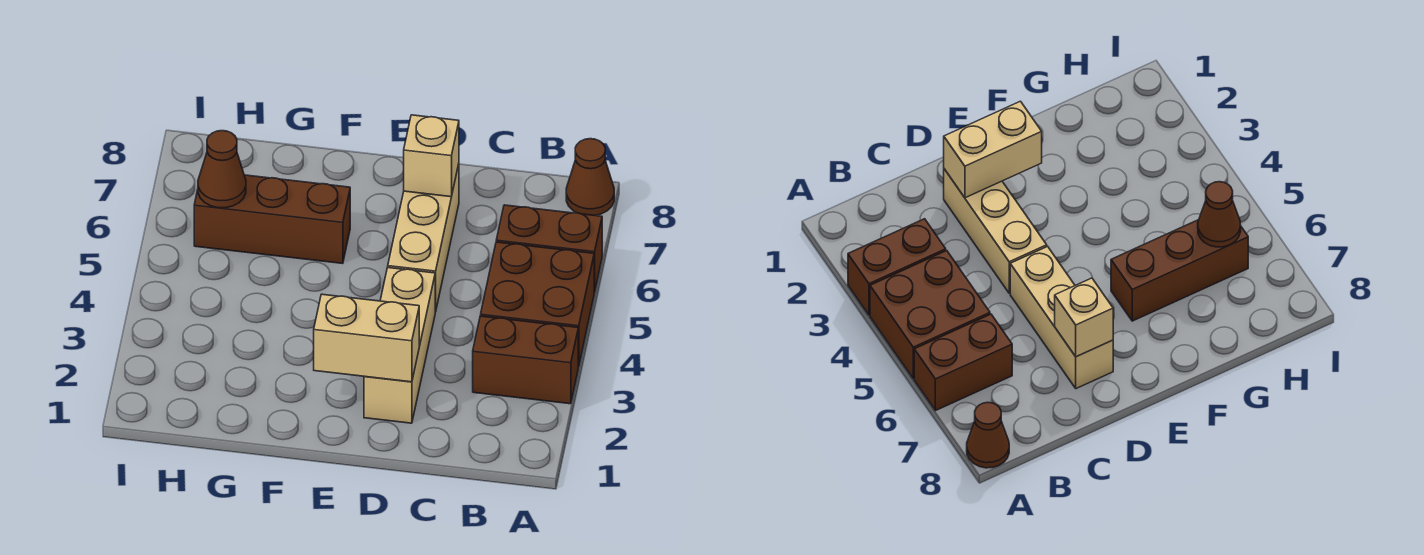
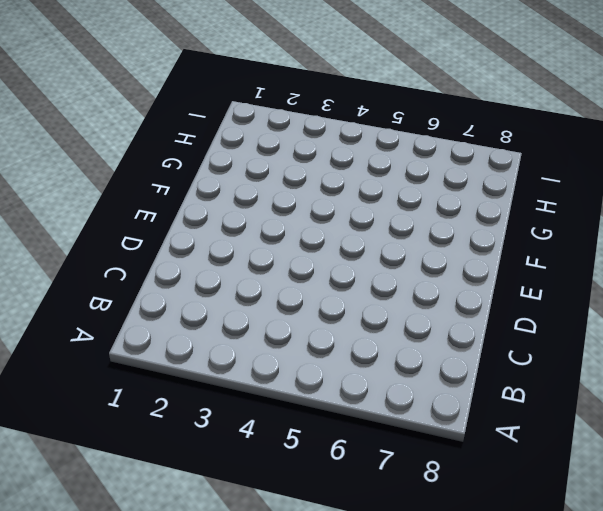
none -> brown 1x2 brick [473,316,578,404]
none -> brown 2x2 brick [481,242,594,367]

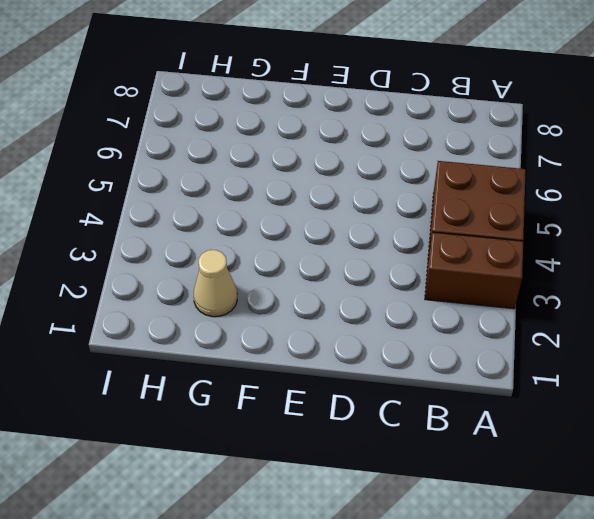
tan 1x1 cone [194,250,237,317] -> none
none -> brown 1x2 brick [496,205,602,292]
none -> brown 1x1 cone [566,139,614,216]

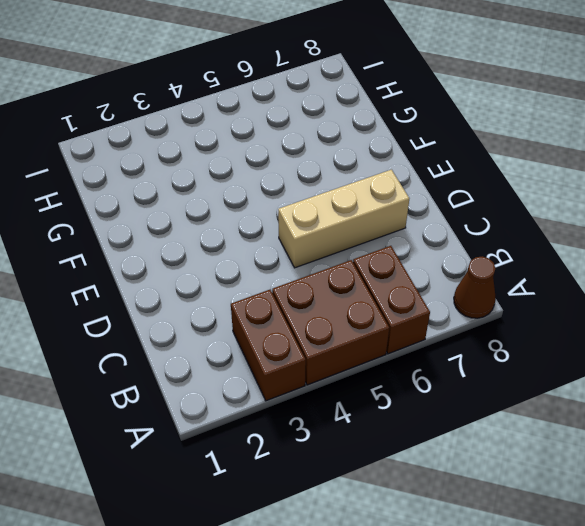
none -> tan 1x3 brick [364,268,435,423]
none -> brown 1x3 brick [194,175,350,264]

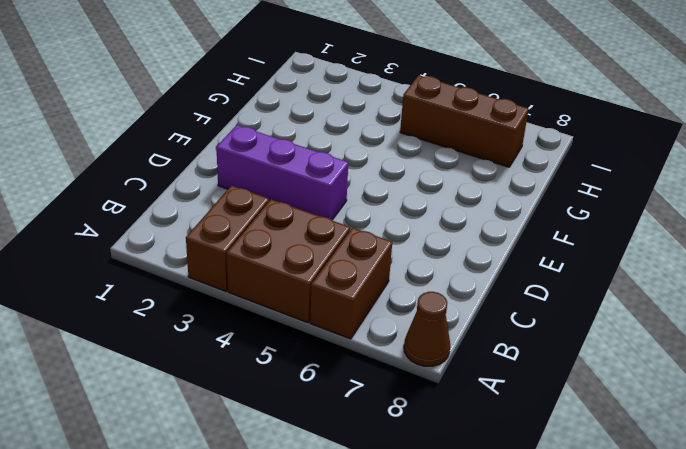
purple 1x3 brick [216,125,349,220] -> tan 1x3 brick [364,268,435,423]
brown 1x3 brick [400,75,529,167] -> brown 1x3 brick turned to [194,175,350,264]
none -> tan 1x3 brick [388,164,459,312]
none -> tan 1x2 brick [314,294,419,382]

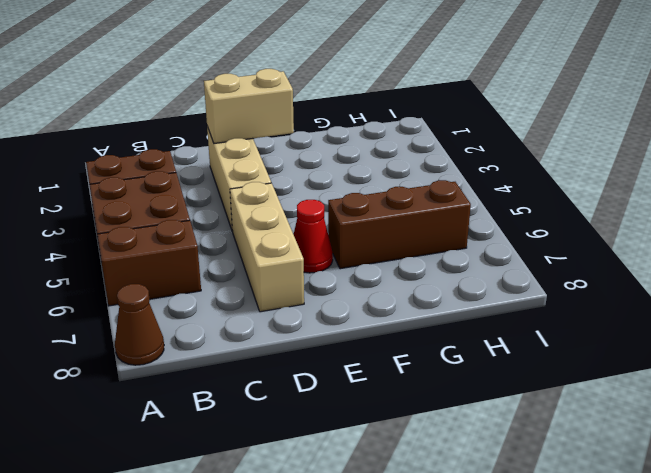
red 1x1 cone [293,200,333,273] -> none
none -> tan 1x1 brick [404,115,459,197]
none -> brown 1x1 cone [198,131,246,208]

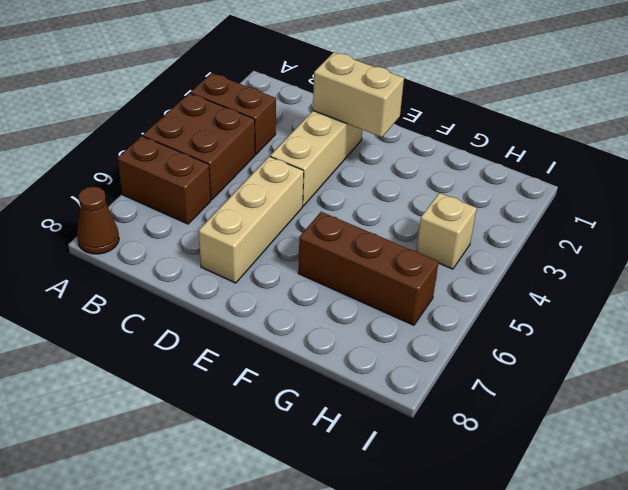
tan 1x1 brick [416,193,477,269] -> tan 1x1 brick moved to [404,115,459,197]
none -> brown 1x1 cone [198,131,246,208]

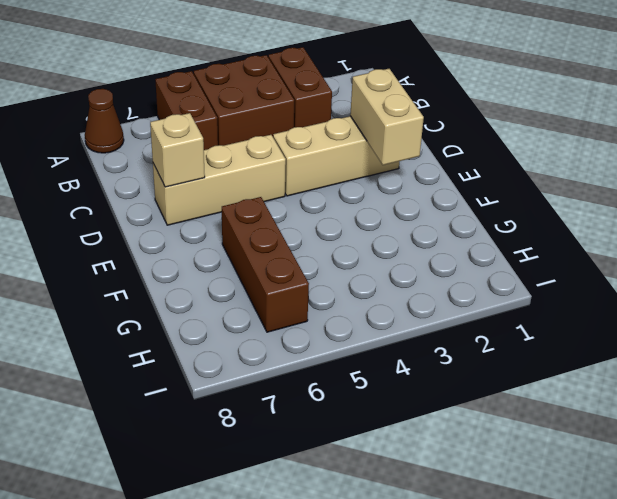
none -> brown 1x1 cone [198,131,246,208]

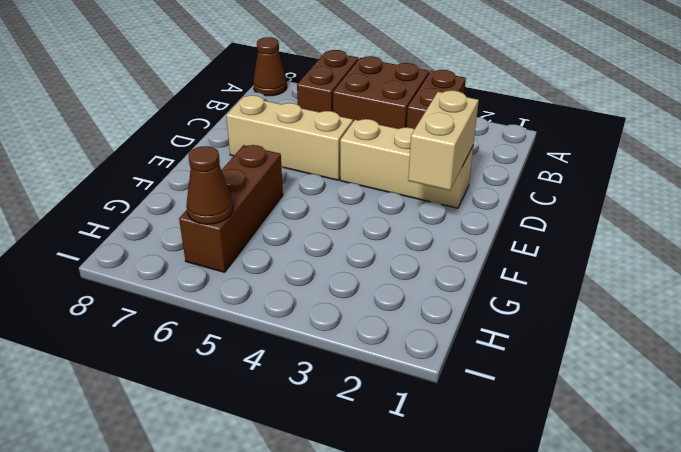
none -> tan 1x1 brick [404,115,459,197]

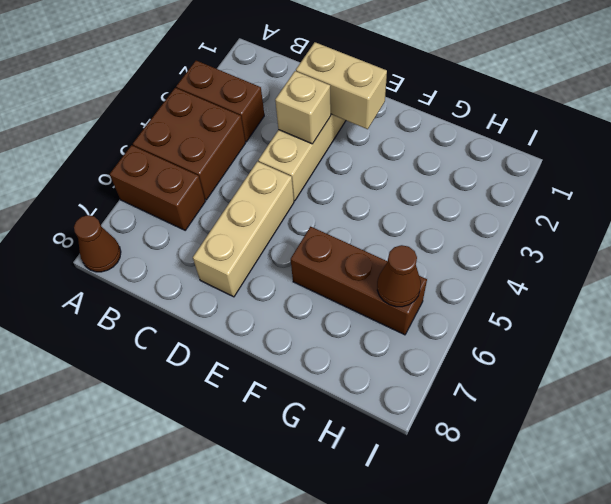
tan 1x1 brick [275,71,331,144] -> tan 1x1 brick moved to [404,115,459,197]

